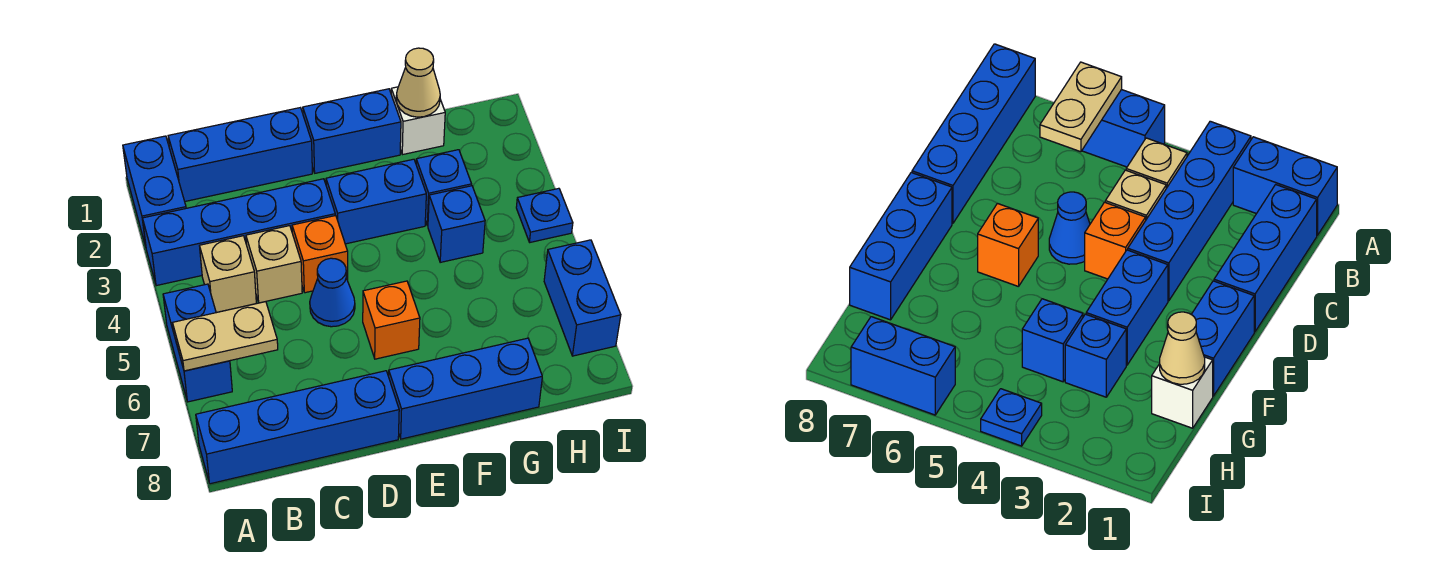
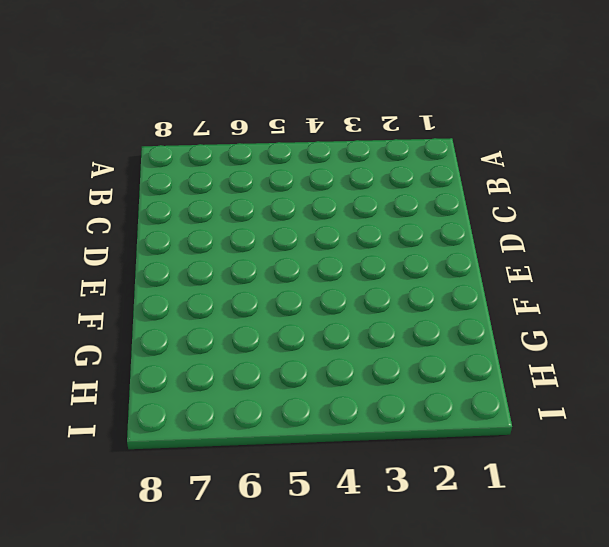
none -> blue 1x2 brick [123,136,186,246]
none -> blue 1x4 brick [142,179,335,286]
none -> blue 1x2 brick [163,284,232,402]

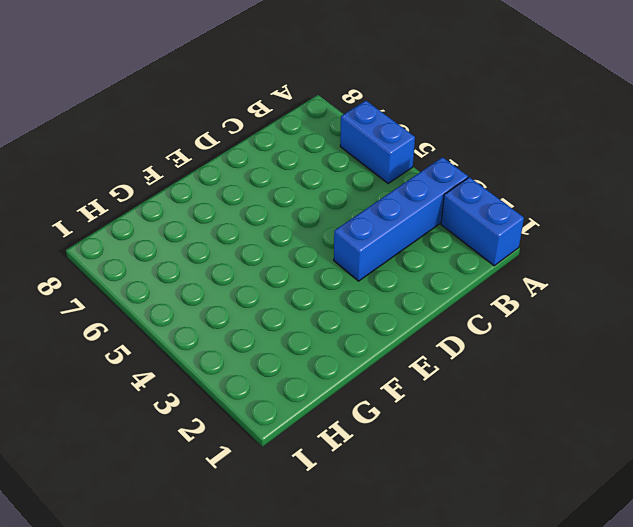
none -> blue 1x4 brick [196,371,399,484]
none -> blue 1x3 brick [168,108,312,201]
none -> tan 1x1 brick [200,236,256,313]

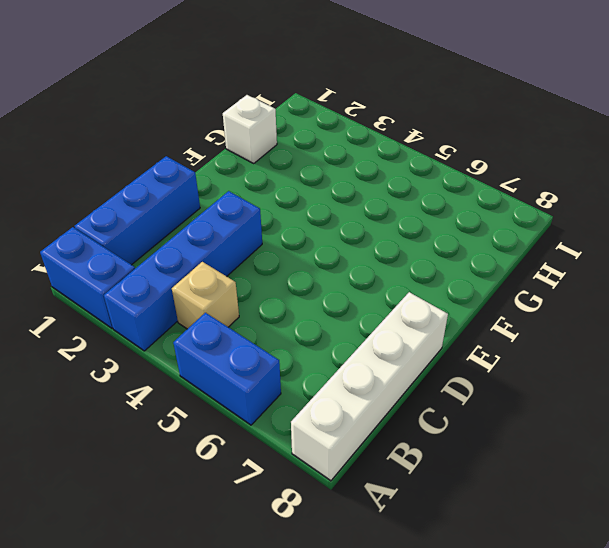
white 1x4 brick [291,292,448,481] -> blue 1x4 brick [196,371,399,484]
none -> tan 1x1 brick [246,226,302,303]
none -> orange 1x1 brick [292,215,348,293]
none -> blue 1x1 cone [310,258,355,327]

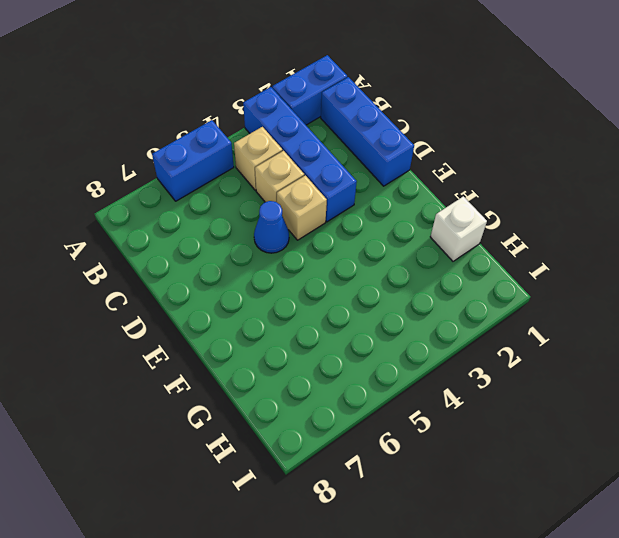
tan 1x1 brick [277,175,327,240] -> orange 1x1 brick [292,215,348,293]
none -> blue 1x4 brick [196,371,399,484]
none -> blue 1x2 brick [303,89,401,173]
none -> blue 1x2 brick [326,159,426,244]

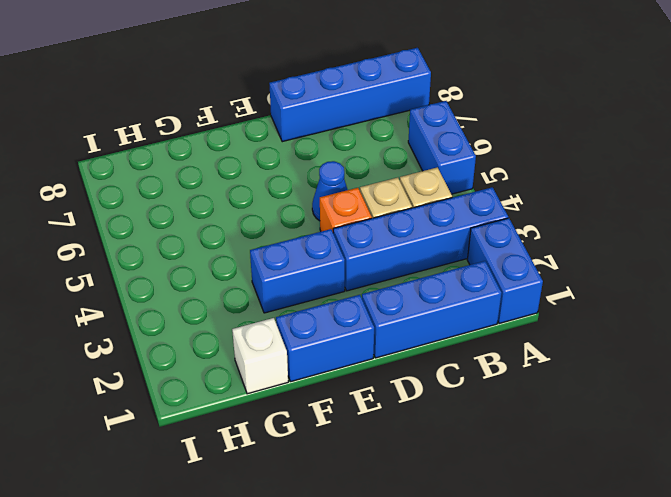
none -> orange 1x1 brick [363,281,420,359]
none -> blue 1x3 brick [389,338,542,439]
none -> blue 1x1 brick [416,150,472,226]

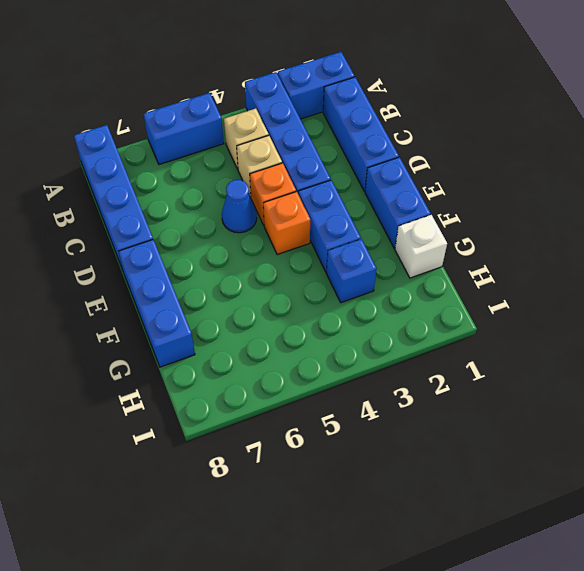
orange 1x1 brick [263,192,310,255] -> orange 1x1 brick moved to [363,281,420,359]
none -> blue 1x1 brick [428,186,485,262]
none -> blue 1x1 plate [516,188,573,242]
none -> blue 1x2 brick [544,240,621,356]

